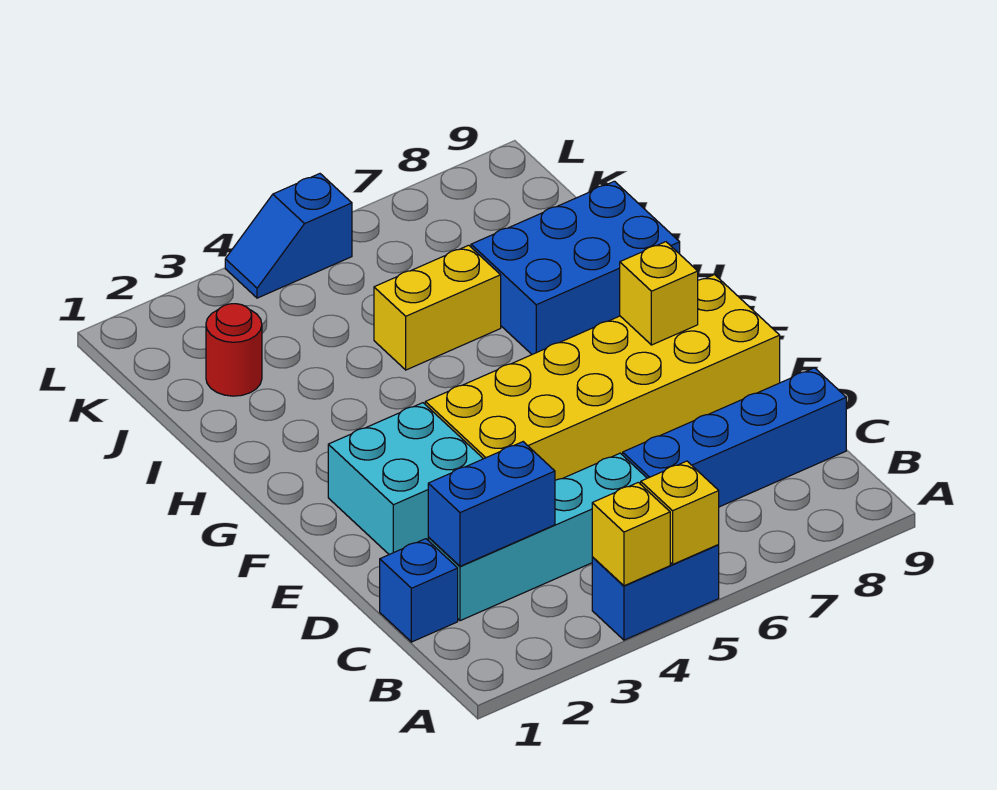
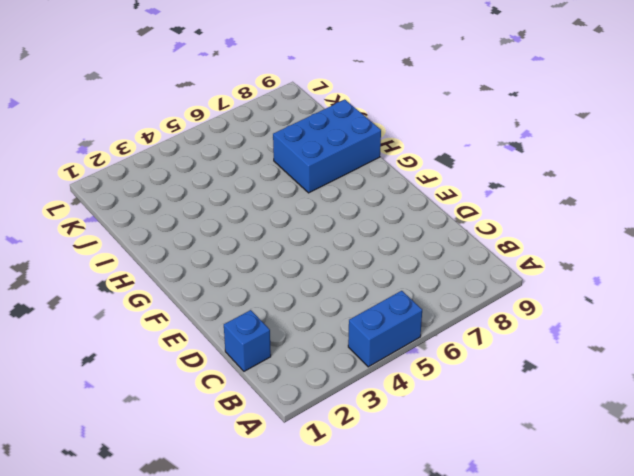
none -> cyan 1x4 brick [428,453,647,621]
none -> blue 1x4 brick [623,368,846,507]
none -> cyan 2x2 brick [328,403,483,555]

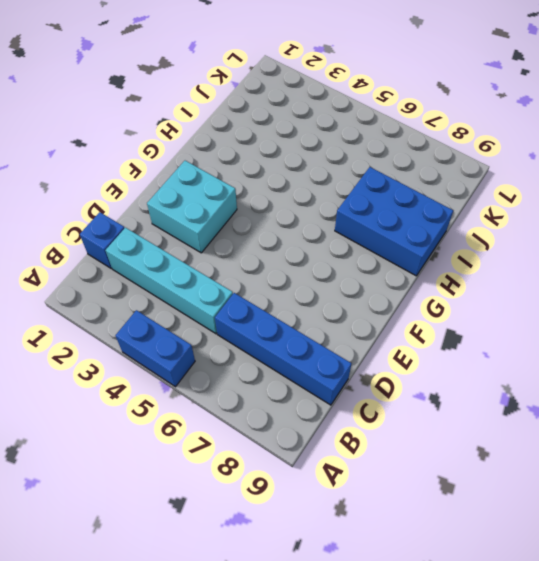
none -> yellow 2x6 brick [425,275,780,480]
none -> yellow 1x2 brick [374,245,501,370]
none -> red 1x1 round brick [206,304,262,396]

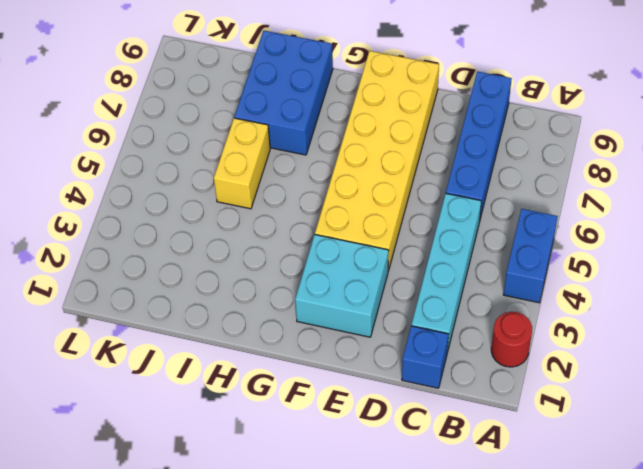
red 1x1 round brick [491,312,532,367] -> red 1x1 round brick moved to [206,304,262,396]
none -> blue 1x2 slope [225,174,352,298]
none -> yellow 1x1 brick [592,482,670,586]
none -> yellow 1x1 brick [641,461,719,564]

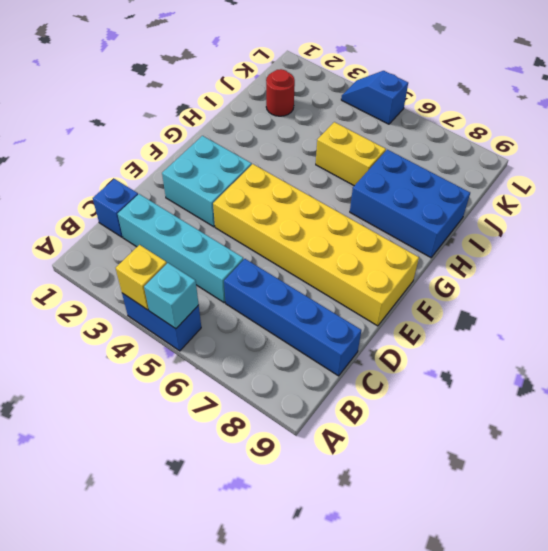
cyan 1x1 brick [144,263,199,329] -> yellow 1x1 brick [641,461,719,564]
none -> blue 1x2 brick [428,442,555,566]
none -> yellow 1x1 brick [620,242,698,345]

